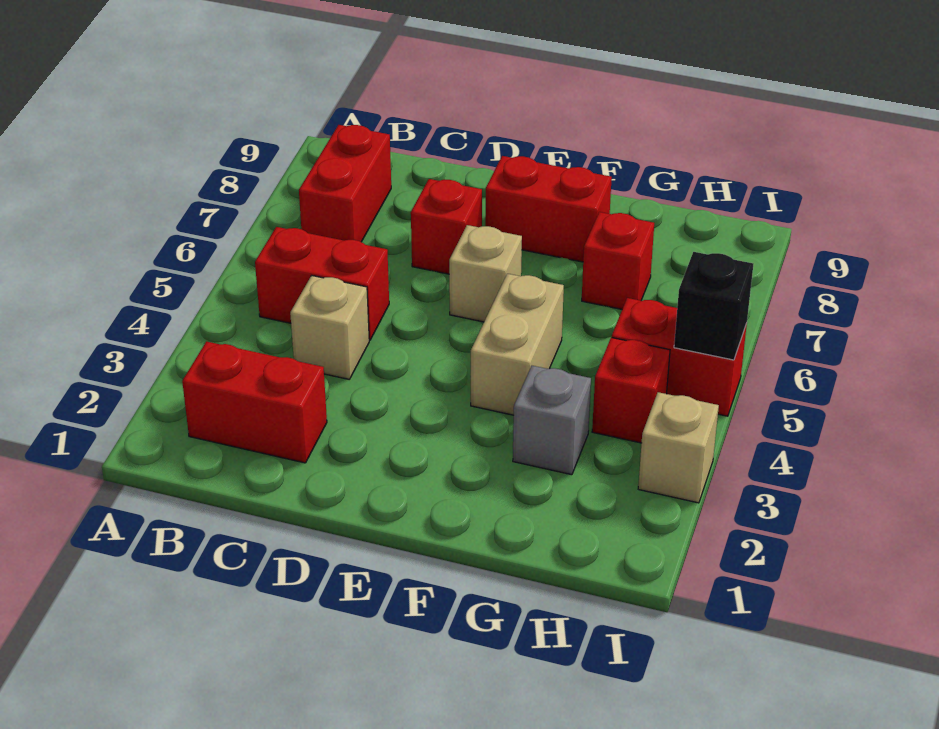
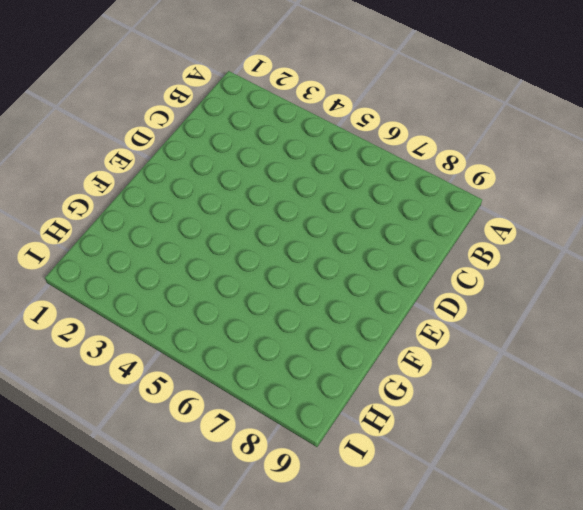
none -> red 1x2 brick [182,342,327,463]
none -> red 1x2 brick [255,227,389,340]
none -> red 1x2 brick [299,125,391,242]

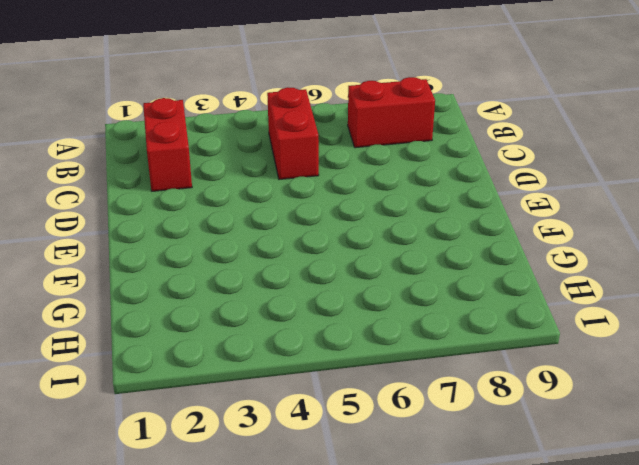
none -> tan 1x1 brick [290,276,369,379]
none -> red 1x1 brick [411,179,482,274]
none -> tan 1x1 brick [449,225,522,322]

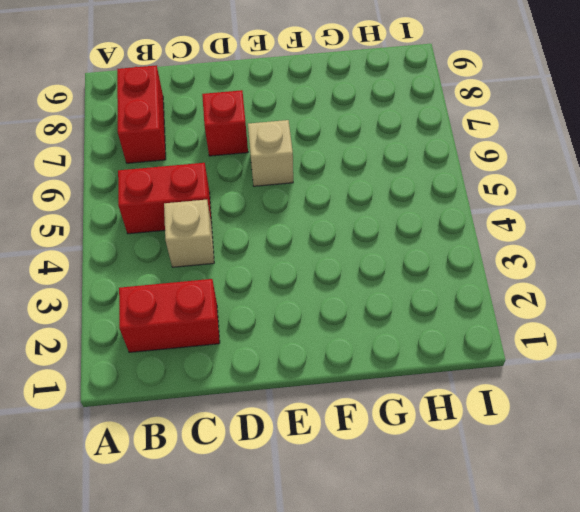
none -> red 1x2 brick [485,156,612,262]
none -> tan 1x2 brick [471,274,564,415]
none -> grey 1x1 brick [513,366,591,475]

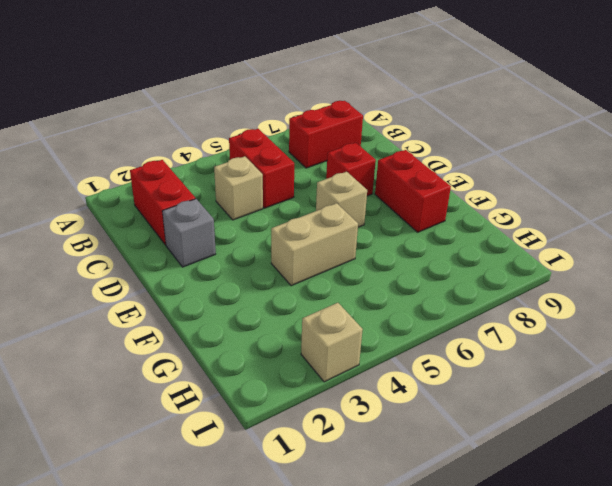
grey 1x1 brick [162,199,216,267] -> grey 1x1 brick moved to [513,366,591,475]
none -> red 1x1 brick [582,212,654,309]
none -> red 1x1 brick [592,337,670,443]
none -> red 1x2 brick [612,298,747,416]

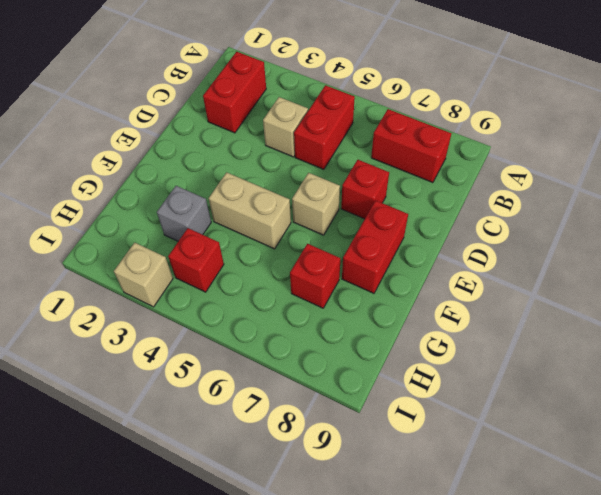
none -> red 1x2 brick [612,298,747,416]
none -> black 1x1 brick [674,252,753,360]

